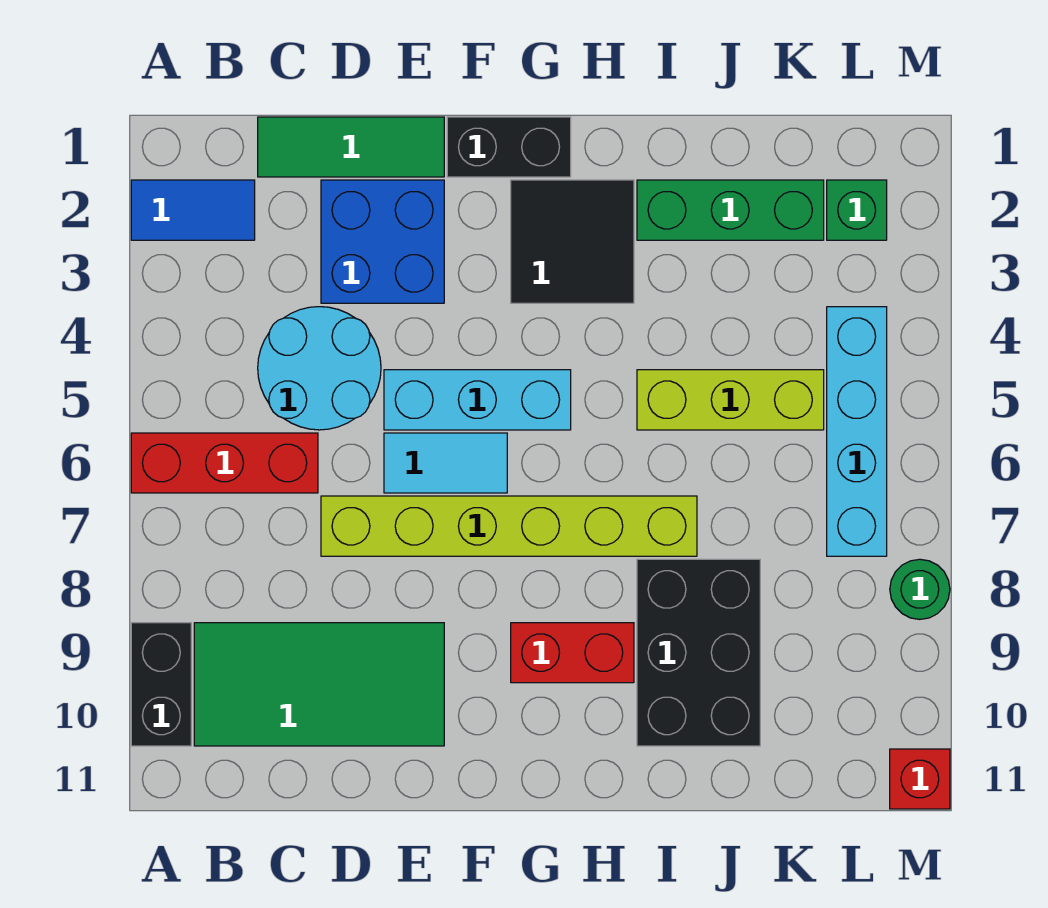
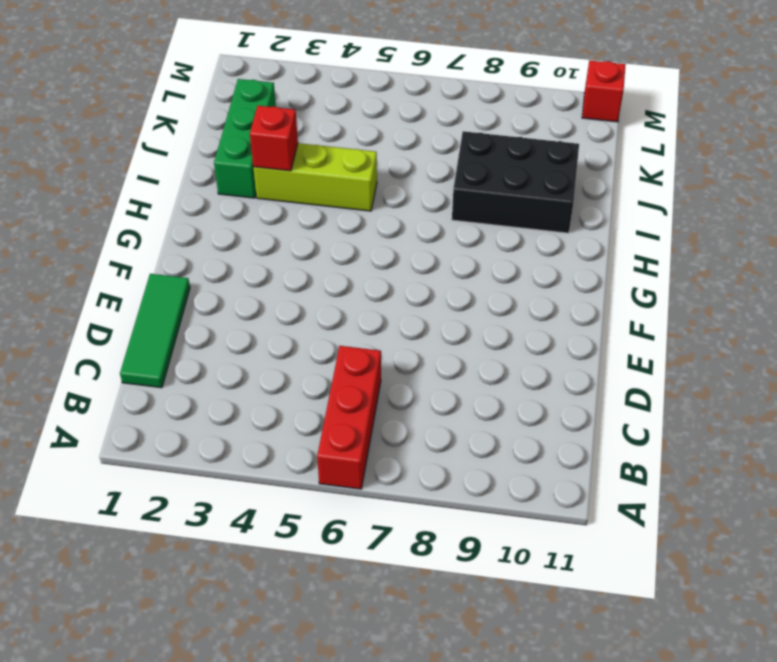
lime 1x3 brick [253,143,377,211] -> lime 1x3 brick turned to [637,370,824,430]
red 1x1 brick [250,106,298,171] -> none
none -> blue 1x2 tile [131,180,255,240]
none -> black 1x2 brick [131,623,191,746]
none -> green 2x4 tile [194,623,444,746]

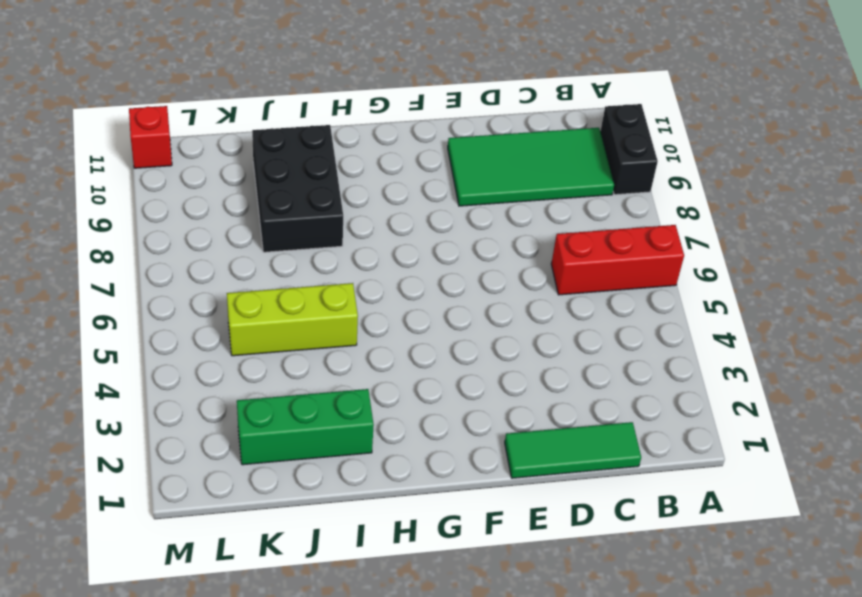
none -> blue 1x2 tile [131,180,255,240]
none -> cyan 2x2 round brick [258,307,381,430]
none -> blue 2x2 brick [321,180,444,303]

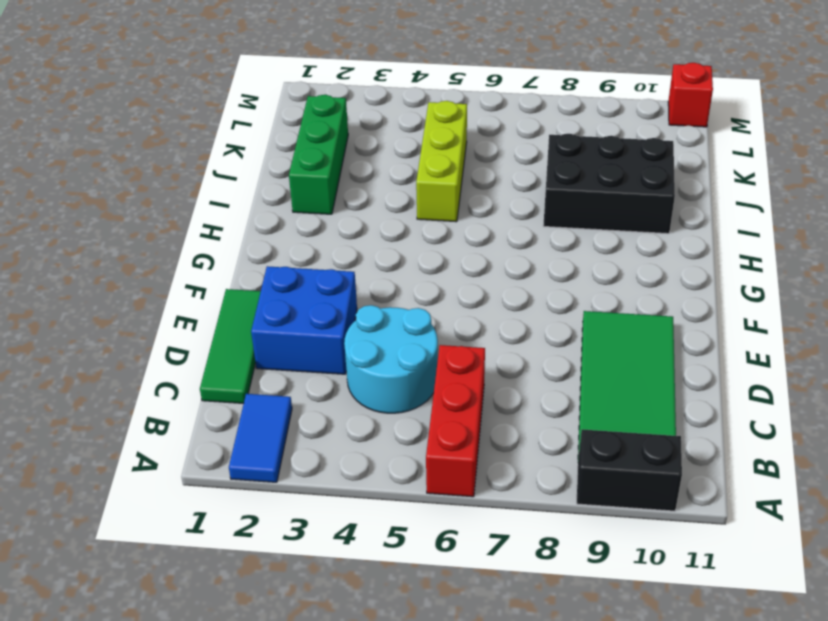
none -> lime 1x6 brick [321,496,697,556]
none -> cyan 1x3 brick [384,370,571,430]
none -> cyan 1x2 tile [384,433,507,493]

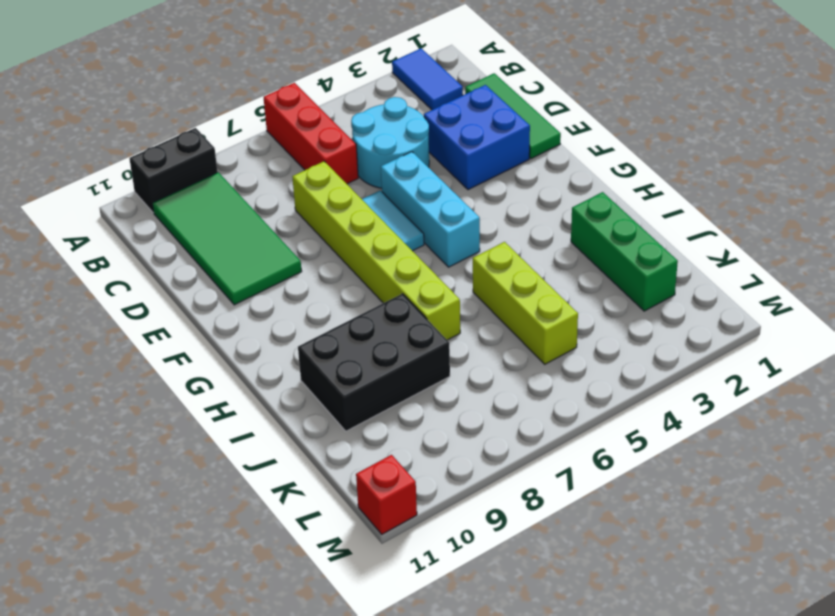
none -> black 1x2 brick [447,117,571,177]
none -> black 2x2 tile [511,180,634,303]
none -> red 1x2 brick [511,623,634,683]

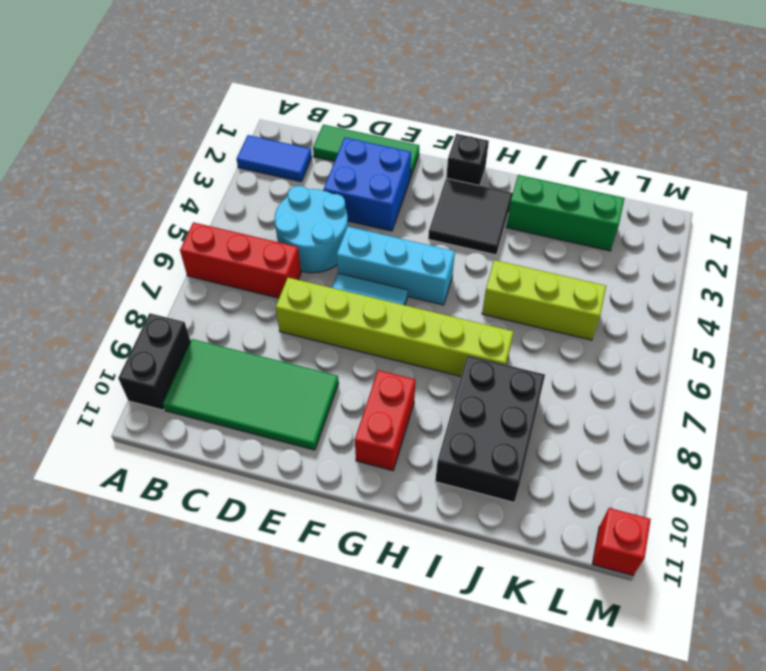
black 1x1 brick [446,134,489,186] -> black 1x2 brick [447,117,571,177]
red 1x2 brick [355,370,415,471] -> red 1x2 brick turned to [511,623,634,683]
none -> green 1x1 brick [827,180,887,240]
none -> cyan 1x4 brick [827,307,887,556]
none -> green 1x1 round brick [890,559,950,619]

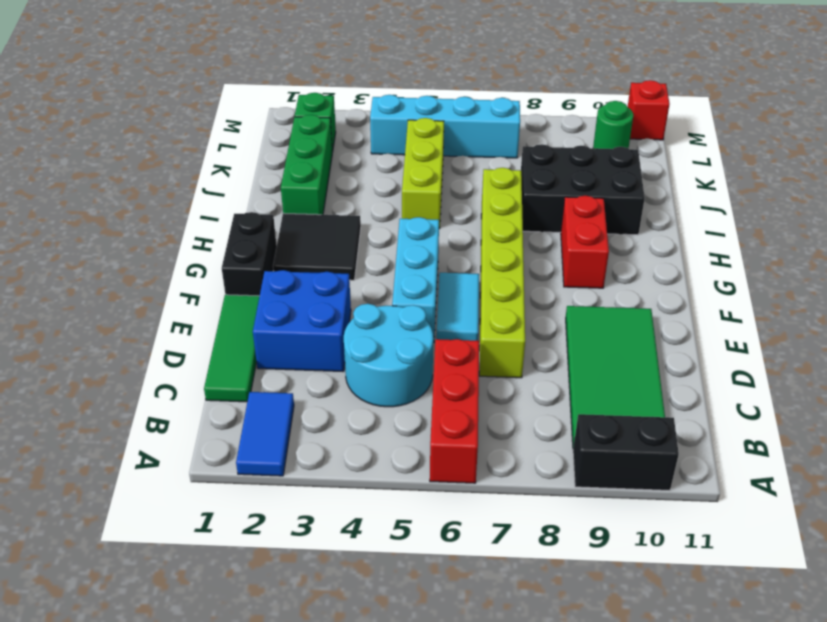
green 1x1 round brick [593,101,634,149] -> green 1x1 round brick moved to [890,559,950,619]

